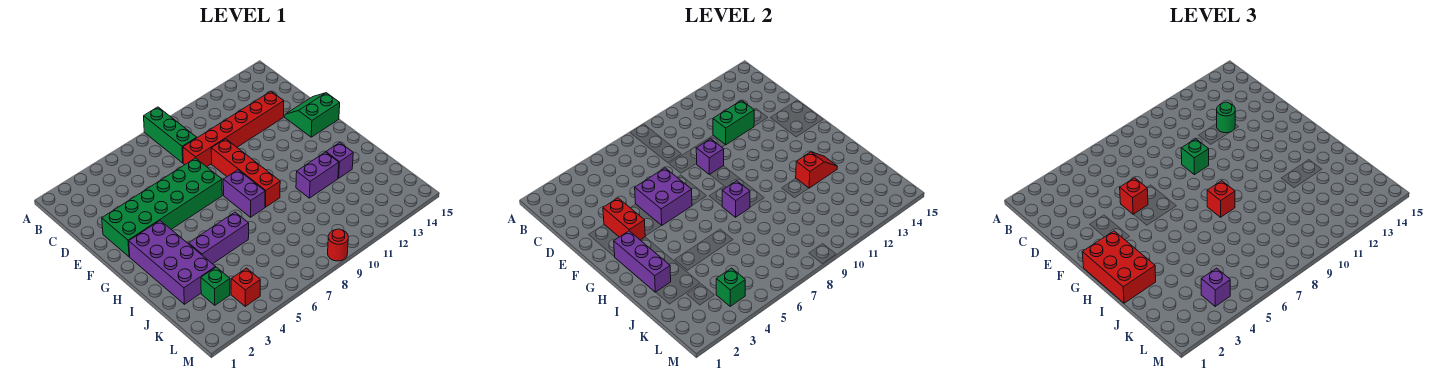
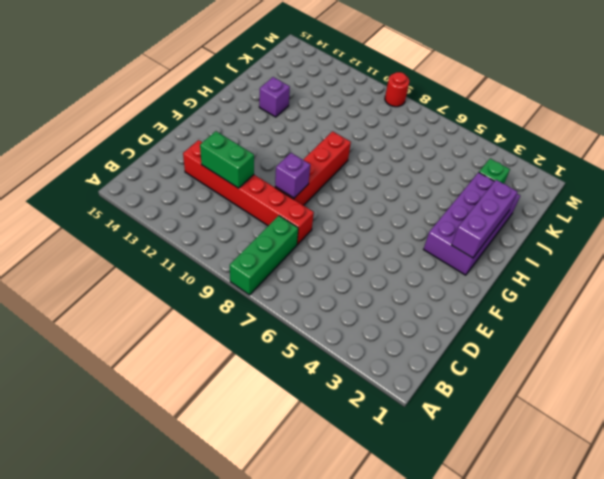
none -> green 2x6 brick [102,158,222,257]
none -> green 2x2 slope [285,93,340,137]
none -> purple 1x2 brick [223,170,265,217]

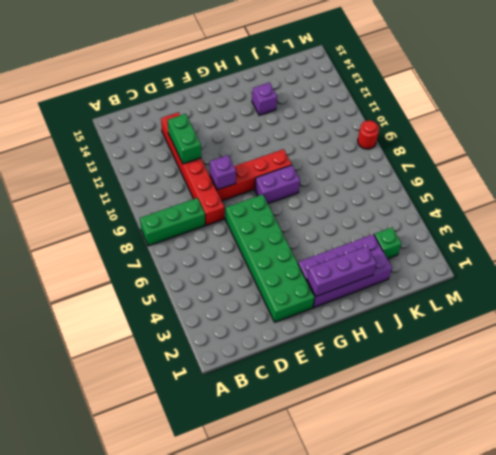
none -> green 2x2 slope [285,93,340,137]
none -> purple 1x3 brick [189,212,249,264]
none -> purple 1x2 brick [296,152,339,198]

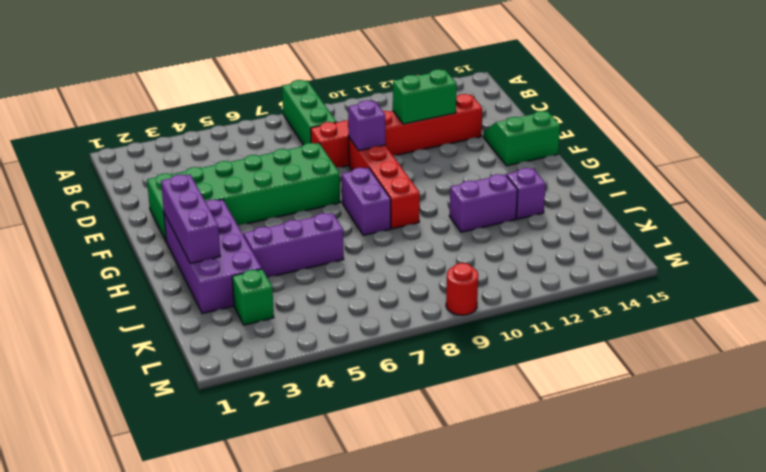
none -> red 1x1 brick [231,268,260,306]
none -> red 1x2 brick [603,198,645,240]
none -> purple 2x2 brick [635,168,692,225]

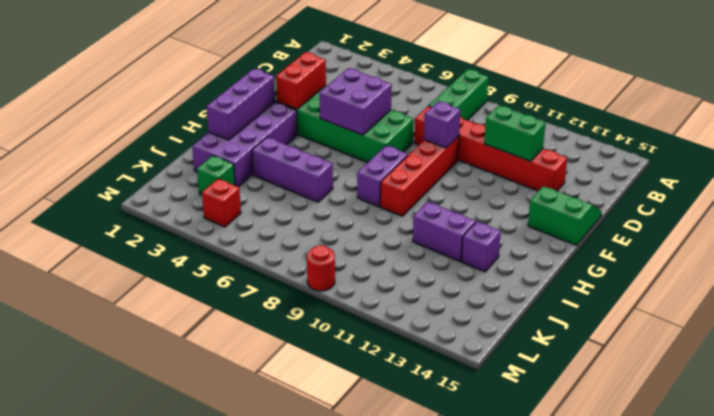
none -> purple 1x1 brick [722,181,750,217]
none -> red 1x2 slope [796,152,837,188]
none -> green 1x1 brick [716,268,745,306]

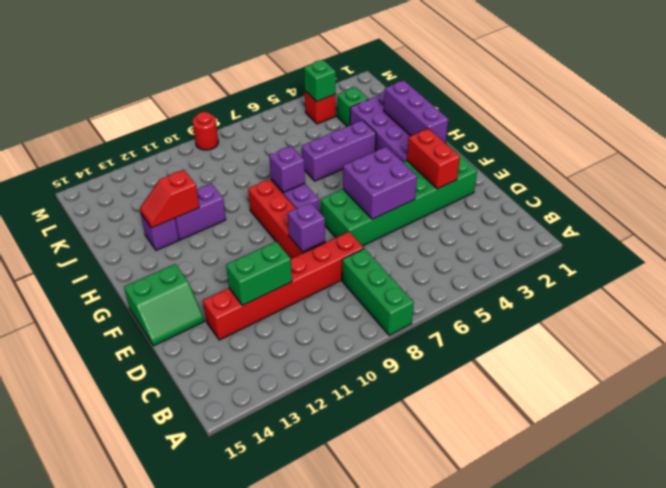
none -> green 1x1 round brick [1217,102,1235,133]
none -> red 1x1 brick [1120,178,1148,214]
none -> green 1x1 brick [1181,139,1209,175]

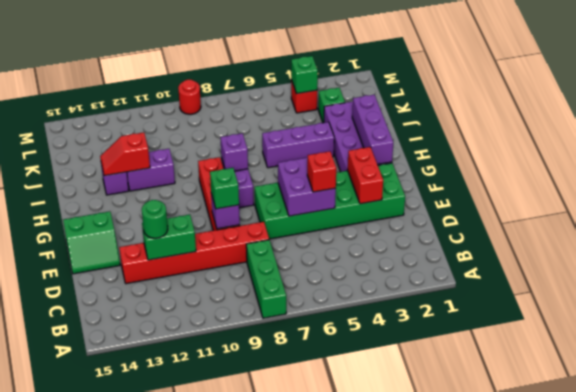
none -> red 2x3 brick [1082,231,1156,303]
none -> red 1x1 brick [1207,181,1235,217]
none -> purple 1x1 brick [1201,268,1230,306]

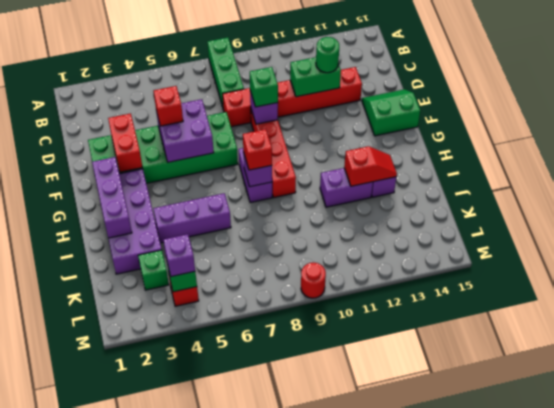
none -> red 2x3 brick [1082,231,1156,303]

